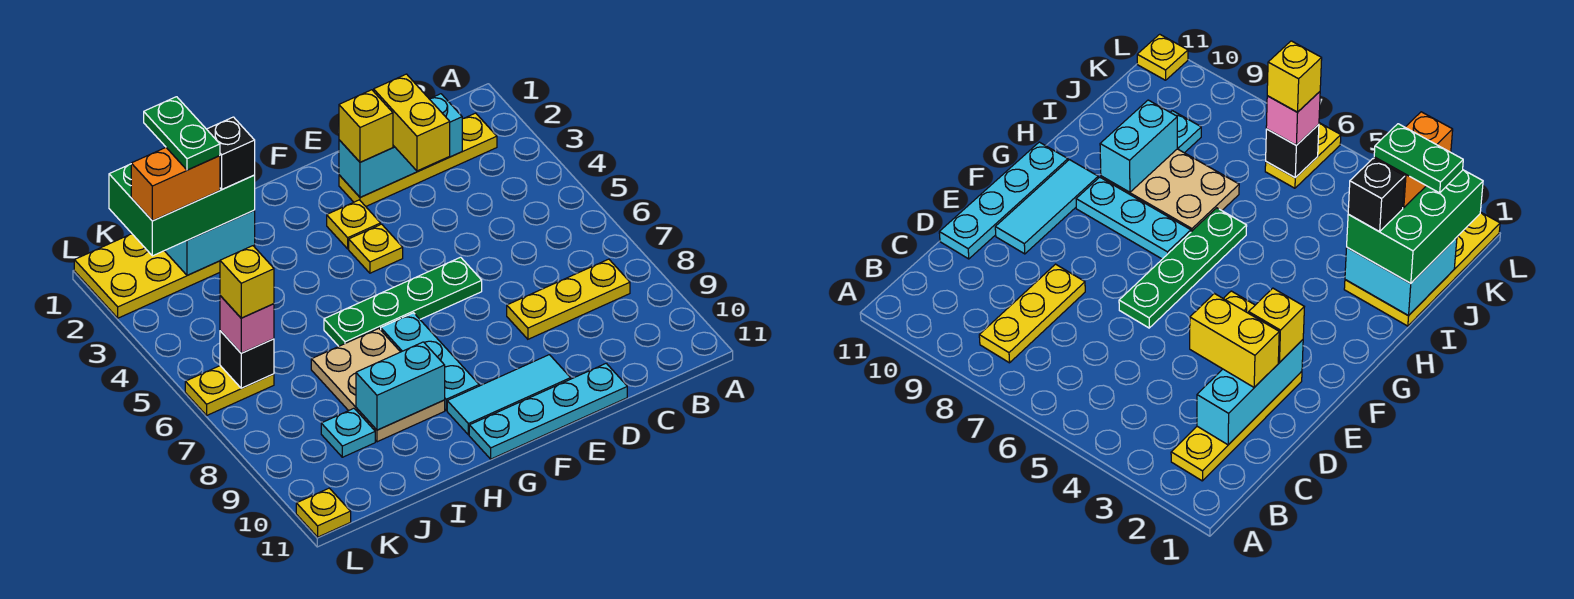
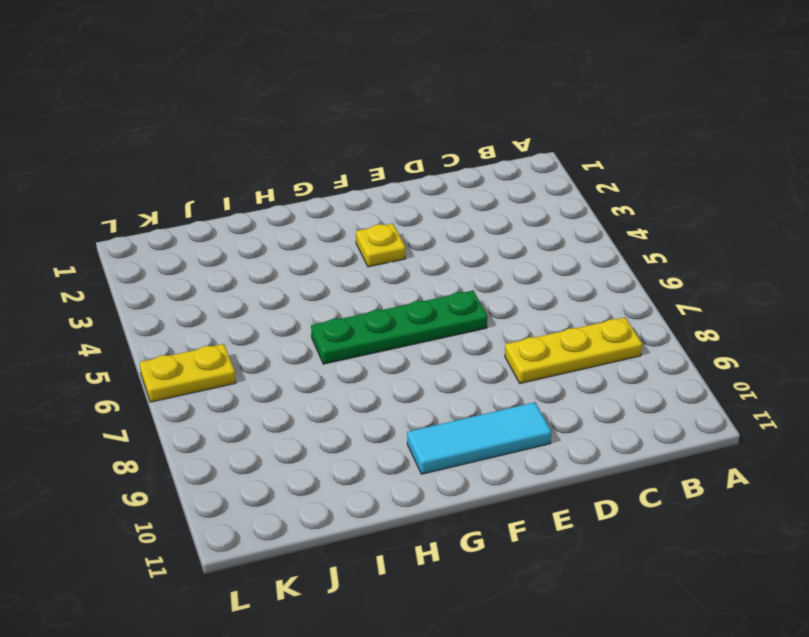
none -> yellow 1x4 plate [339,113,497,206]
none -> cyan 1x4 plate [469,363,627,459]
none -> yellow 1x1 plate [349,224,403,273]

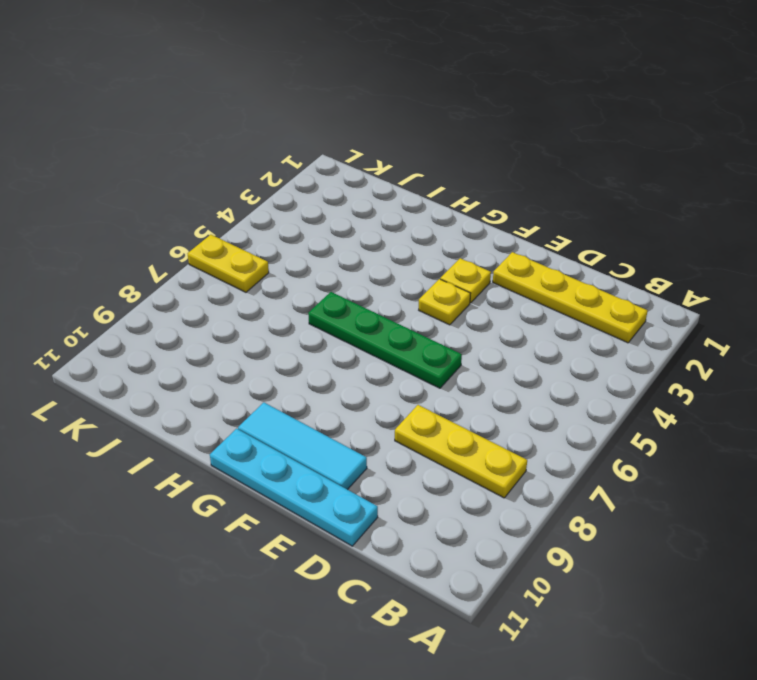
none -> cyan 1x3 plate [381,313,479,410]
none -> tan 2x3 plate [311,329,445,442]
none -> yellow 2x4 plate [74,234,255,318]

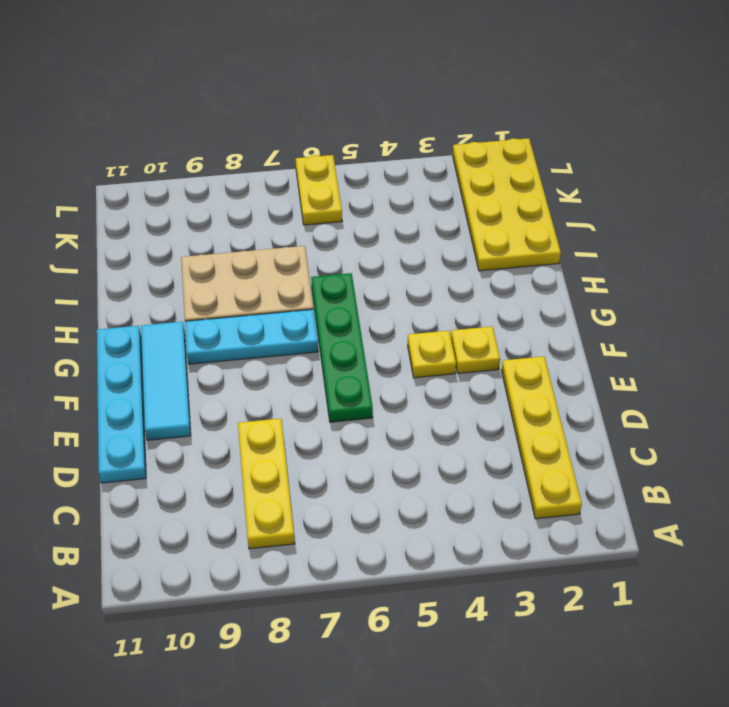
none -> cyan 1x1 plate [321,408,375,457]
none -> yellow 1x1 plate [296,488,351,537]
none -> cyan 1x3 brick [339,94,462,197]

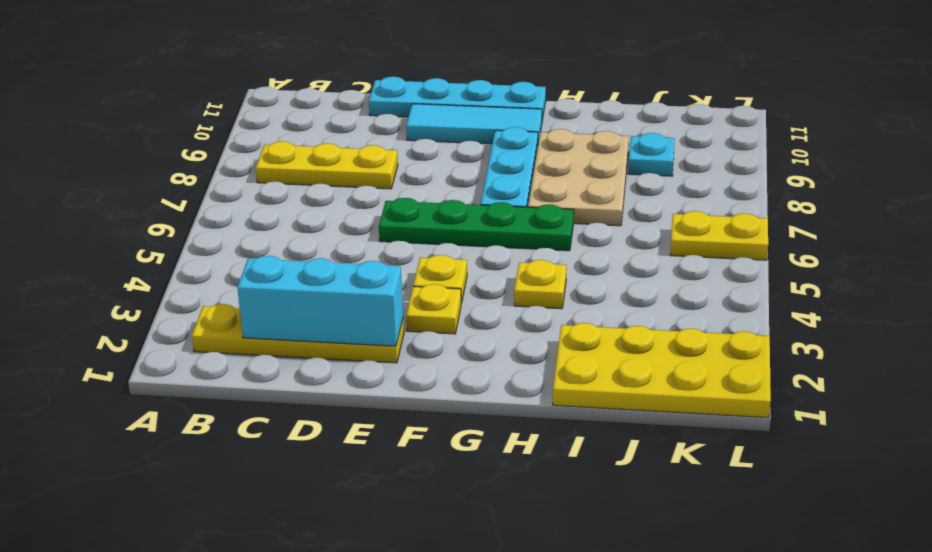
yellow 1x1 plate [514,260,566,309] -> yellow 1x1 plate moved to [296,488,351,537]
none -> cyan 1x2 brick [356,342,445,430]
none -> cyan 2x2 brick [165,210,255,275]
none -> black 1x1 brick [220,331,274,388]

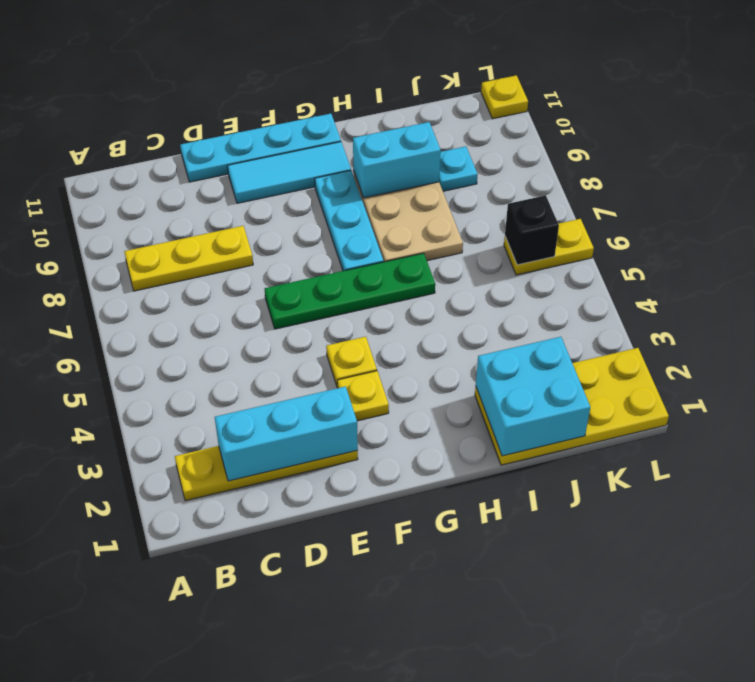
none -> yellow 1x2 brick [374,74,450,171]
none -> yellow 1x1 brick [339,90,393,162]
none -> green 2x3 brick [109,164,255,256]

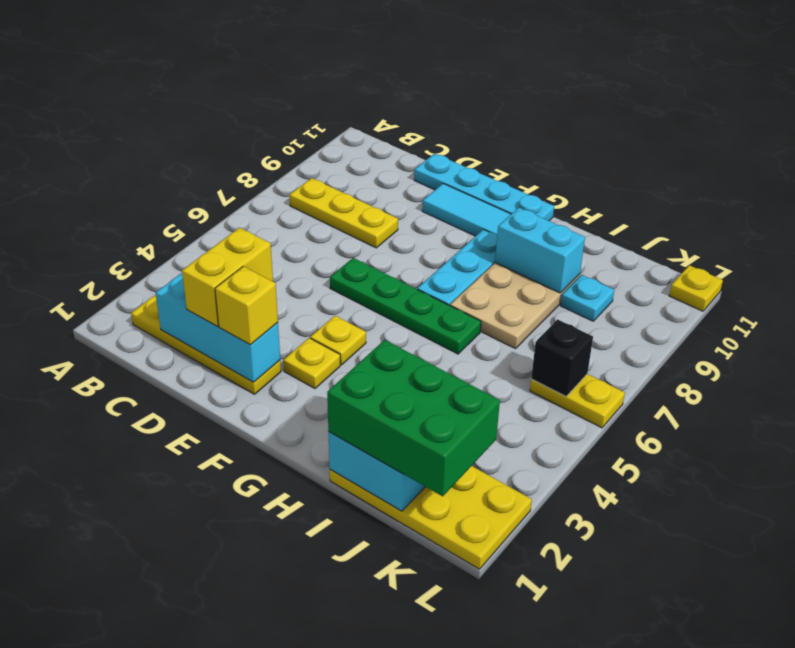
none -> pink 1x1 brick [220,296,274,353]
none -> black 1x1 brick [207,117,255,189]
none -> orange 1x2 brick [131,148,220,221]

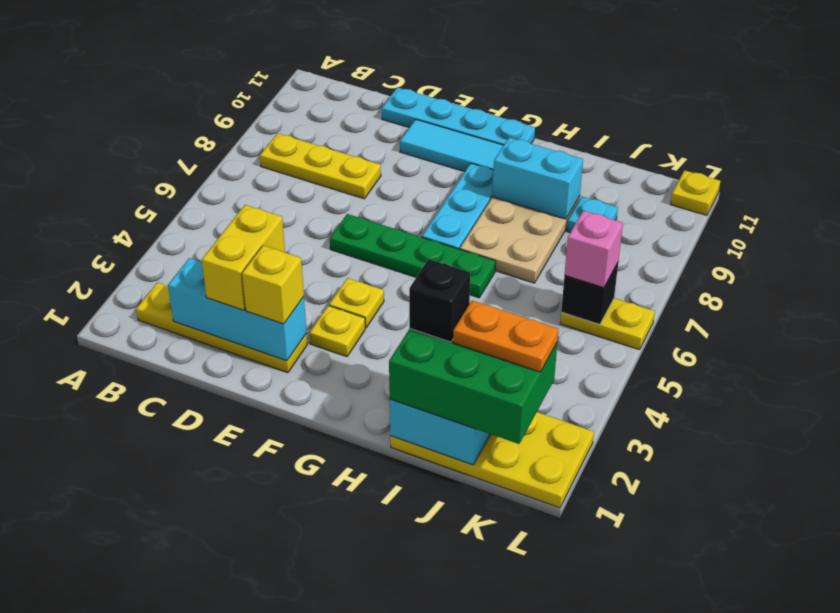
orange 1x2 plate [453,300,559,372] -> orange 1x2 brick [131,148,220,221]
none -> yellow 1x1 brick [220,246,274,318]
none -> green 1x2 plate [144,97,220,170]

